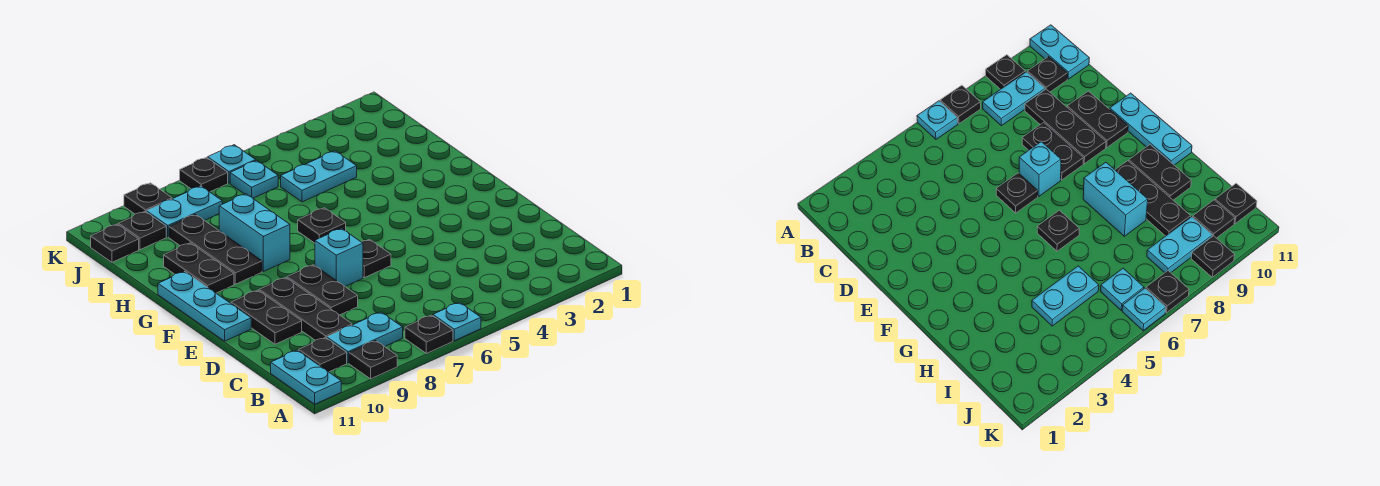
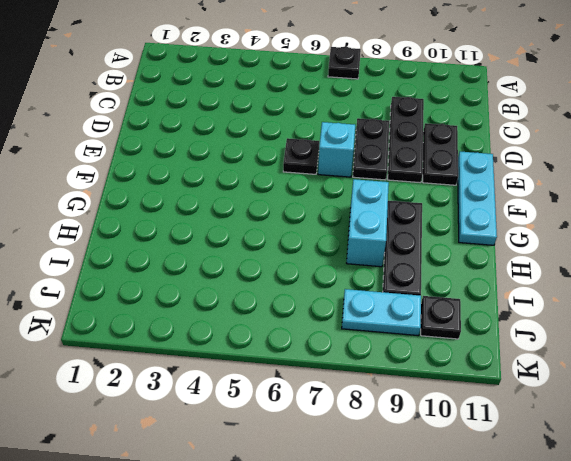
none -> cyan 1x1 plate [433,302,481,341]
none -> black 1x1 plate [349,341,397,379]
none -> cyan 1x2 plate [271,350,341,404]

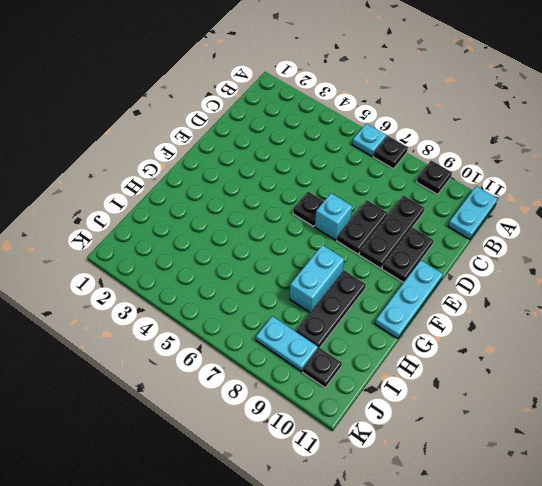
none -> cyan 1x2 plate [327,312,403,363]
none -> black 1x1 plate [299,337,347,372]
none -> black 1x1 plate [298,208,346,243]

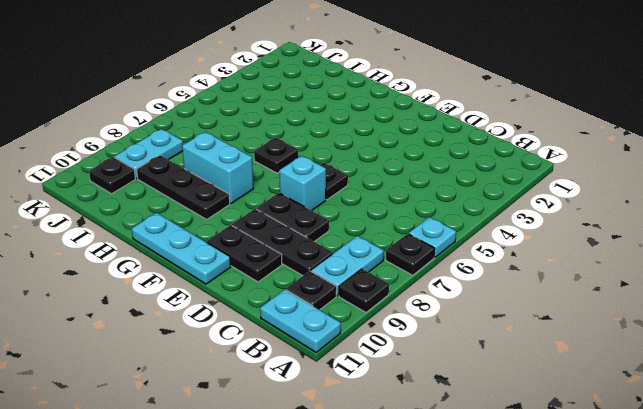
none -> black 1x2 plate [164,243,234,293]
none -> cyan 1x2 plate [281,151,357,202]
none -> cyan 1x1 plate [230,161,278,198]

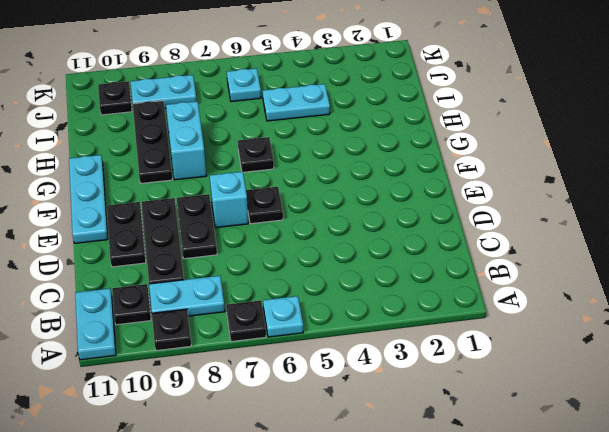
none -> black 1x2 plate [164,243,234,293]
none -> black 1x1 plate [91,224,139,262]
none -> cyan 1x1 plate [208,145,256,183]

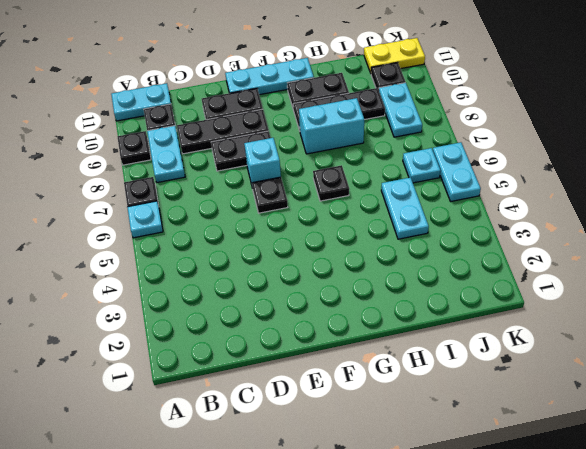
yellow 1x2 plate [364,38,425,73] -> black 1x1 plate [91,224,139,262]
cyan 1x2 plate [433,142,481,201] -> cyan 1x1 plate [208,145,256,183]
none -> black 1x1 plate [180,157,228,192]
none -> black 1x1 plate [124,183,172,214]

